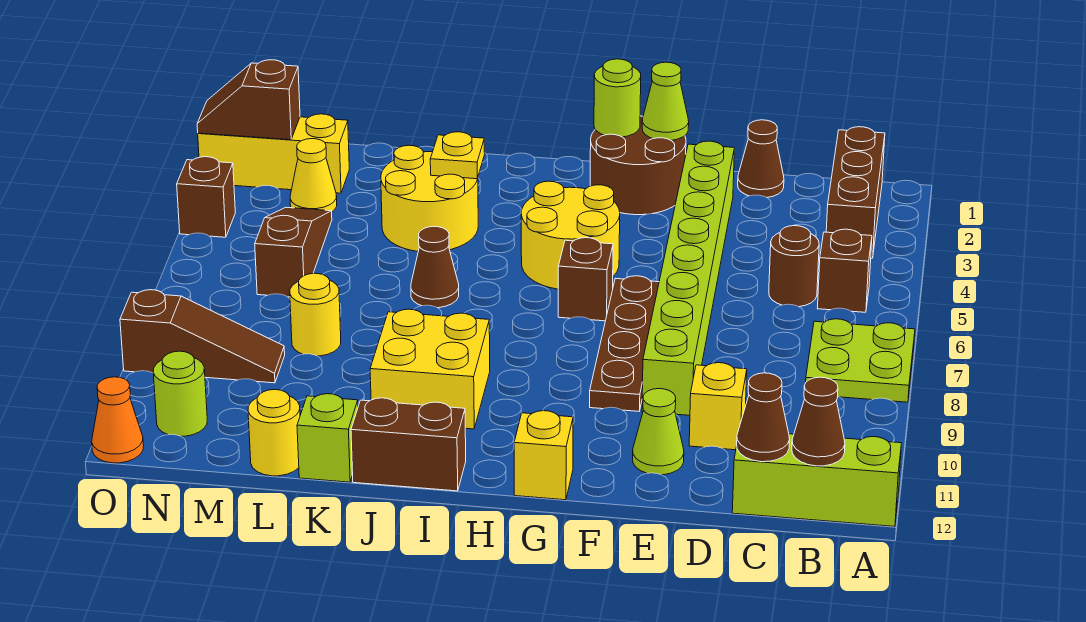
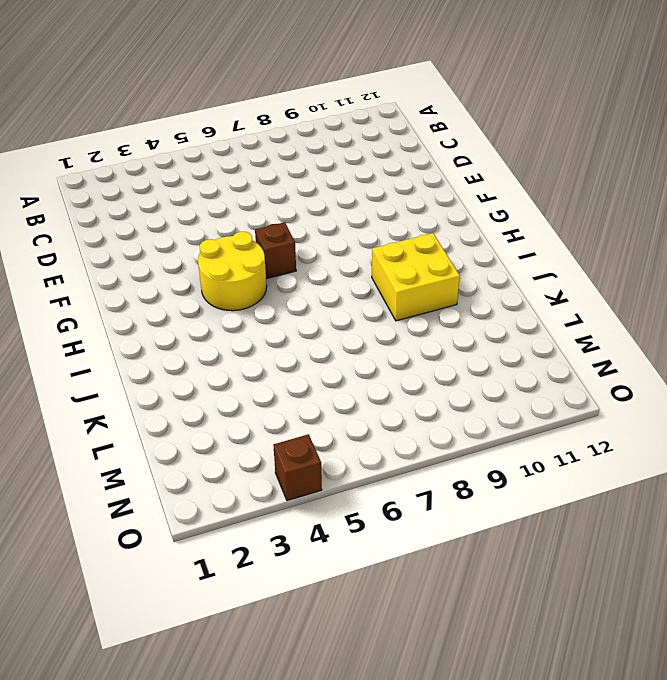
none -> lime 2x2 plate [806,319,915,402]
none -> lime 1x3 brick [732,434,901,527]
none -> brown 1x3 brick [826,127,885,258]
none -> brown 1x1 brick [817,229,872,312]

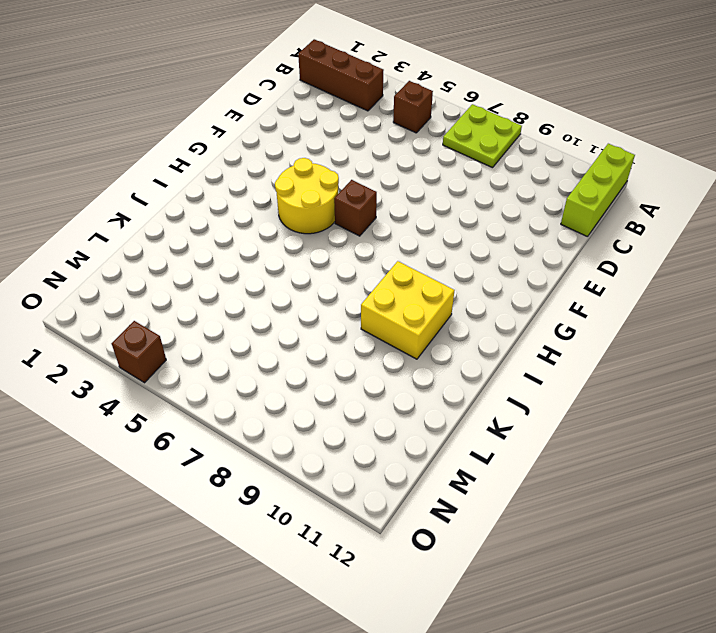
none -> brown 1x1 round brick [769,226,819,307]
none -> brown 1x1 cone [738,120,784,198]
none -> yellow 1x1 brick [689,363,747,450]
none -> lime 1x8 brick [642,141,734,415]

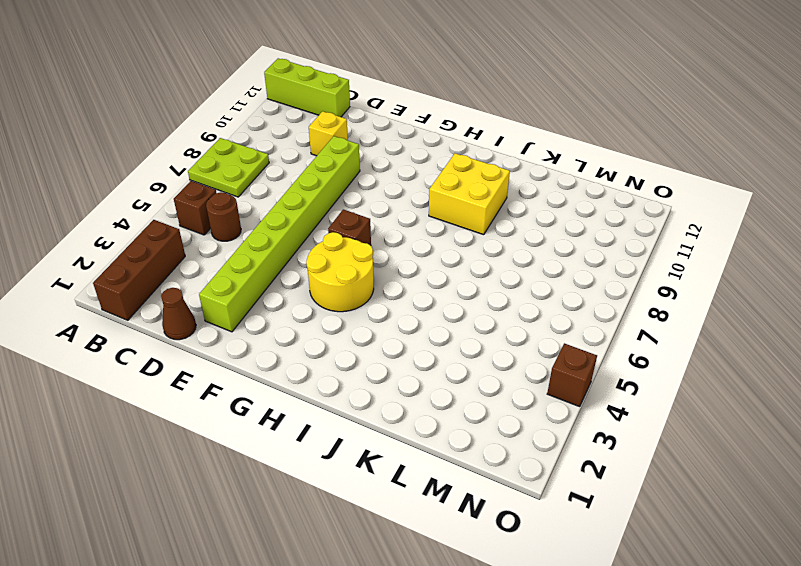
none -> lime 1x1 cone [633,389,684,475]
none -> brown 2x2 round brick [590,116,686,215]
none -> brown 1x4 plate [590,276,659,411]
none -> yellow 1x1 brick [514,411,573,500]

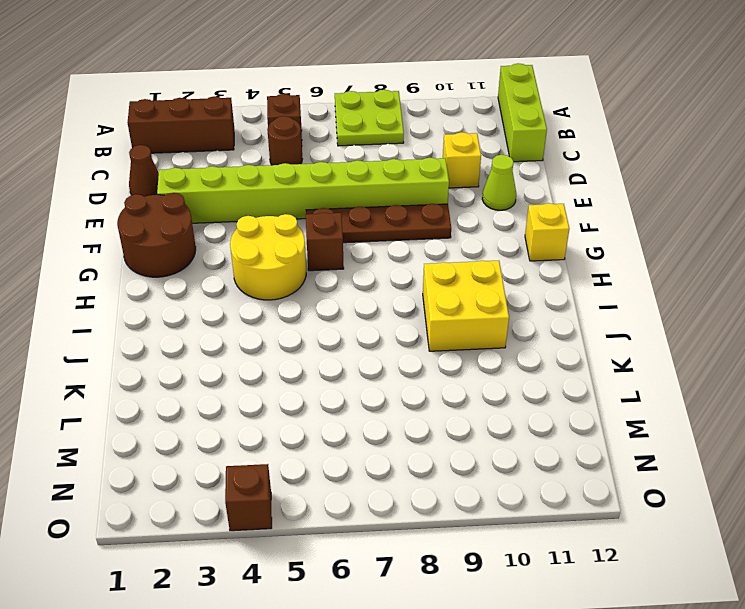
none -> brown 1x2 brick [351,398,466,491]
none -> yellow 2x2 round brick [381,145,478,251]
none -> brown 1x1 cone [411,226,459,308]
none -> lime 1x1 brick [297,394,358,482]

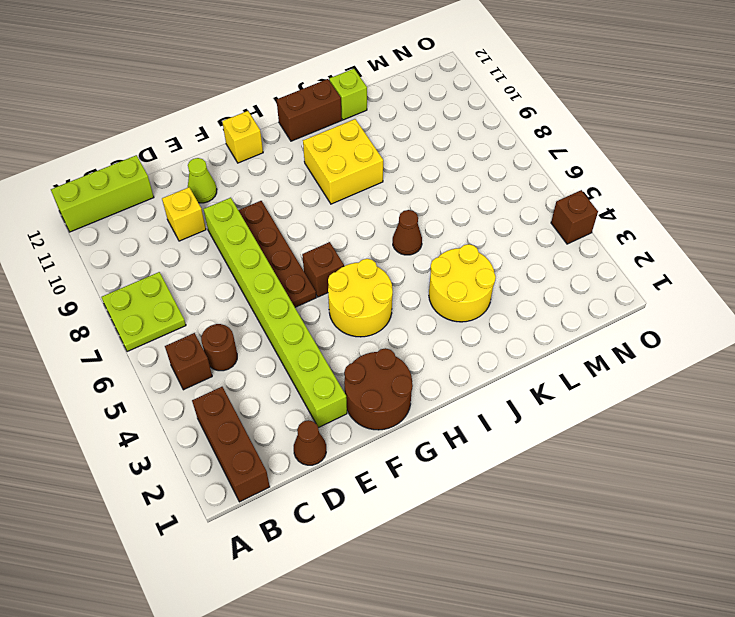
none -> yellow 1x1 round brick [290,273,341,356]
none -> yellow 1x1 round brick [248,390,300,476]
none -> yellow 1x3 brick [198,114,349,193]
none -> yellow 1x1 cone [290,139,337,211]

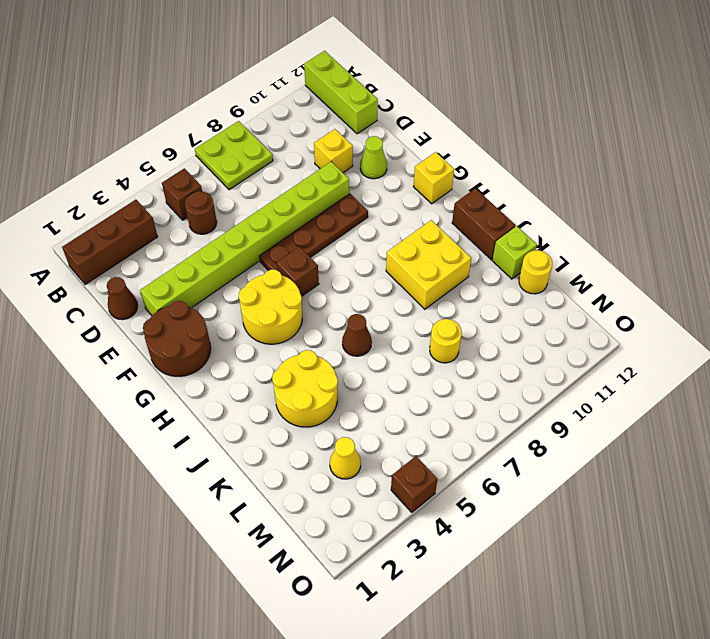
none -> yellow 1x3 brick [198,114,349,193]
none -> brown 1x3 slope [255,207,332,297]
none -> brown 1x3 slope [120,290,285,383]
none -> lime 1x1 round brick [153,351,207,436]

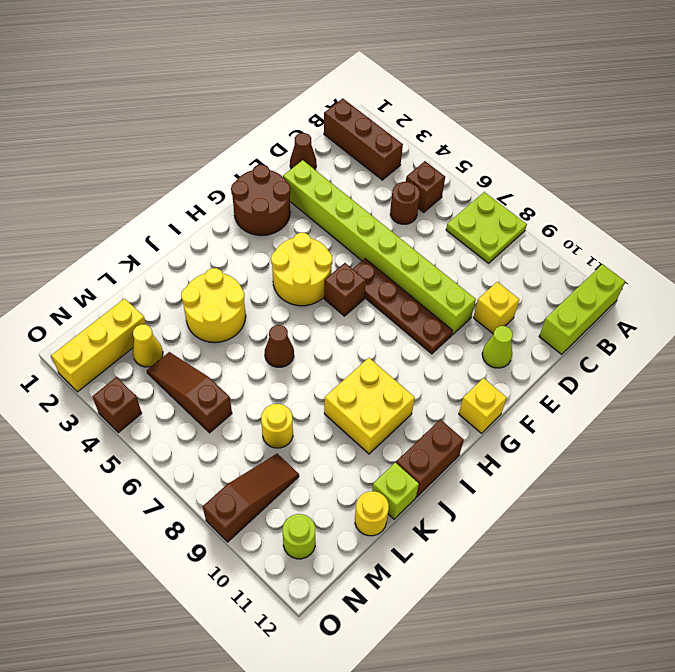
none -> orange 1x1 cone [92,377,144,463]
none -> brown 1x1 cone [792,377,845,466]
none -> brown 1x1 cone [737,373,790,462]
none -> lime 1x1 cone [642,62,689,140]

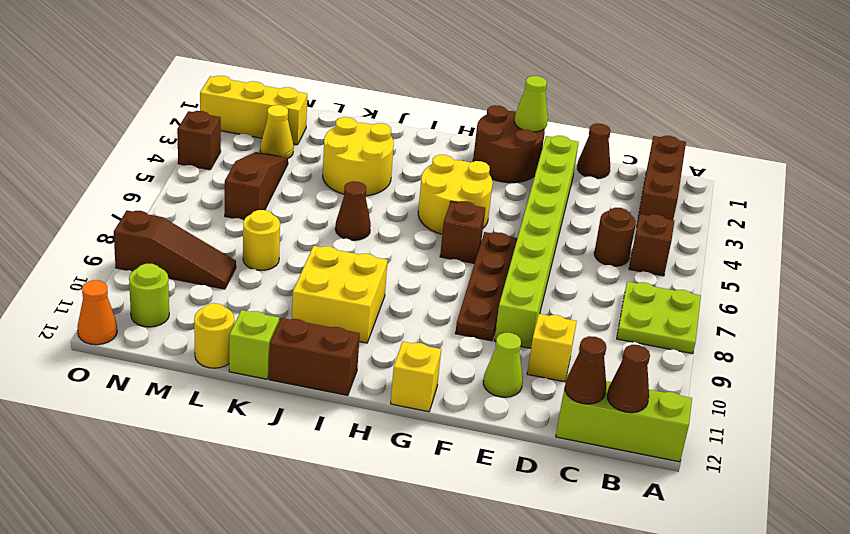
none -> lime 1x1 round brick [594,59,641,137]
none -> yellow 1x1 plate [430,132,485,179]
none -> brown 1x2 slope [197,60,300,140]

